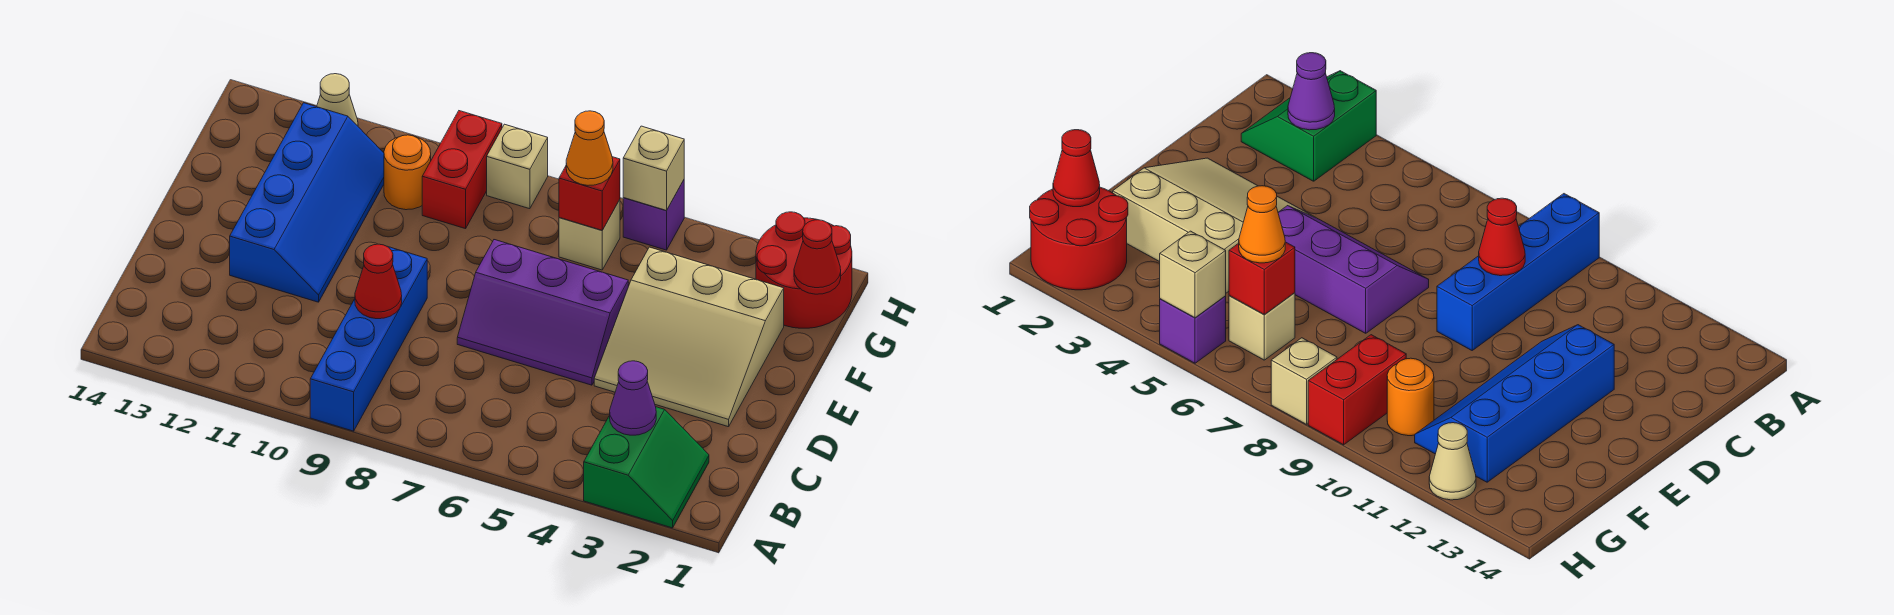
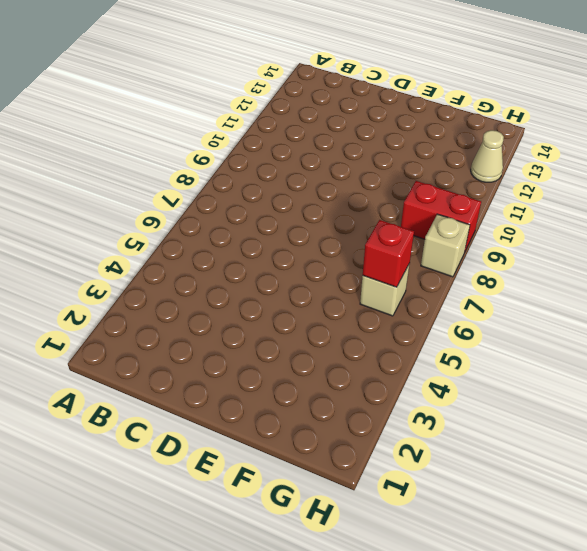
none -> green 2x2 slope [584,407,709,528]
none -> blue 1x4 brick [310,247,427,431]
none -> tan 3x3 slope [594,247,784,427]

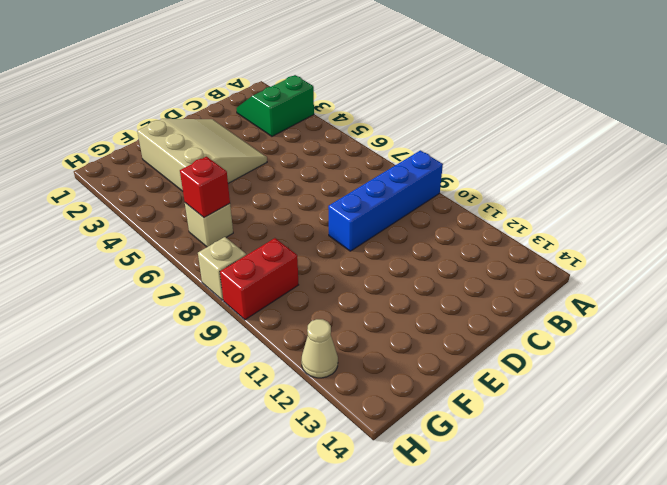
none -> purple 2x3 slope [457,240,628,385]
none -> blue 2x4 slope [230,103,384,302]
none -> red 2x2 round brick [756,212,852,328]

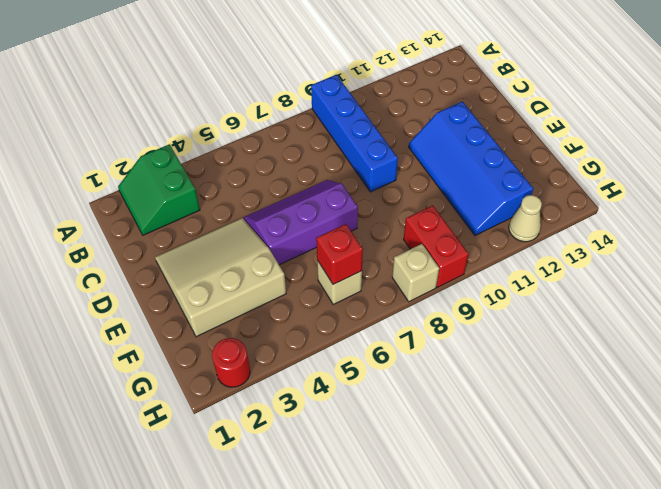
red 1x1 round brick [212,338,250,387] -> red 2x2 round brick [756,212,852,328]
none -> orange 1x1 round brick [384,135,431,210]
none -> purple 1x1 brick [623,180,684,250]
none -> purple 1x1 cone [610,361,656,435]

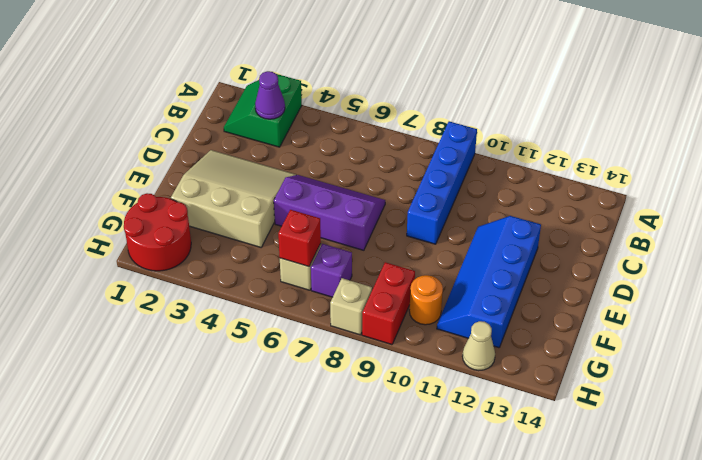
purple 1x1 brick [311,244,352,297] -> purple 1x1 brick moved to [623,180,684,250]
none -> red 1x1 cone [355,244,402,319]
none -> red 1x1 cone [794,220,841,294]
none -> tan 1x1 brick [623,126,684,210]

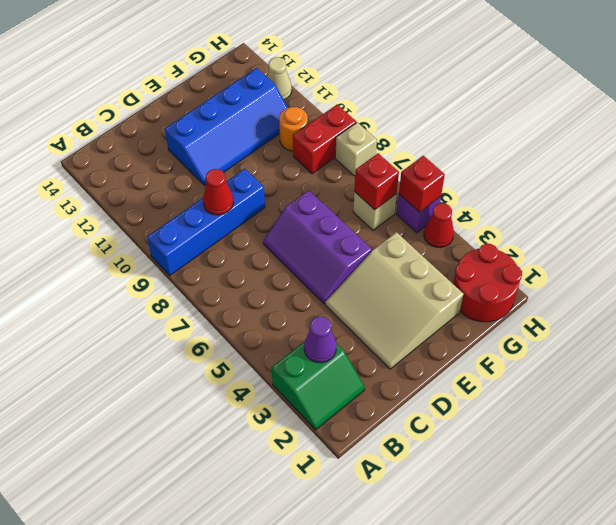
red 1x1 cone [424,203,454,248] -> red 1x1 cone moved to [794,220,841,294]
red 1x1 brick [399,156,445,212] -> tan 1x1 brick [623,126,684,210]
none -> orange 1x1 cone [566,111,613,185]

